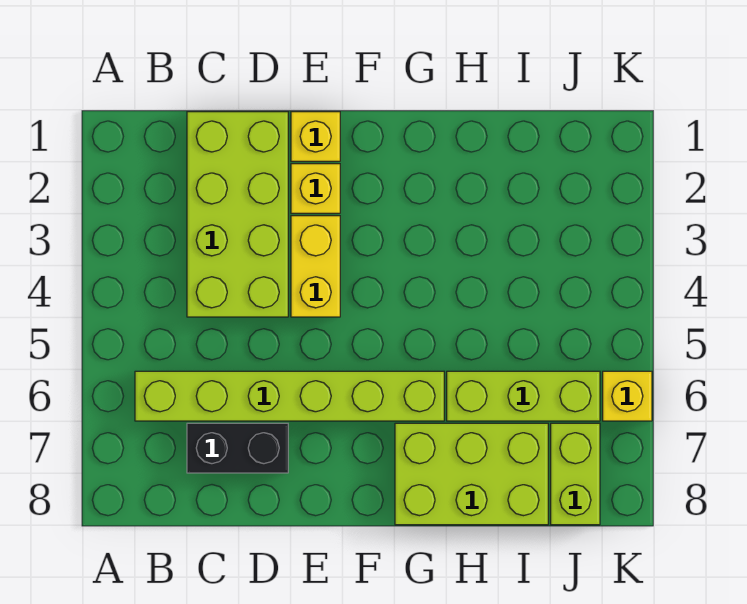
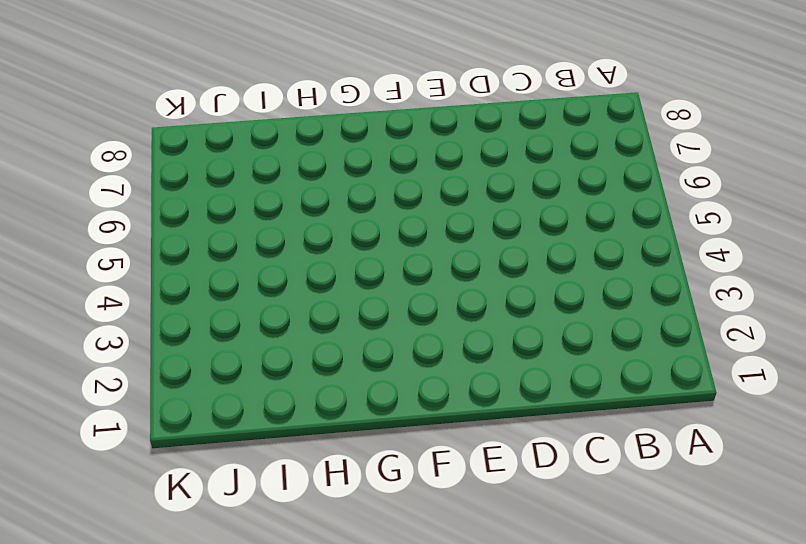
none -> lime 1x6 brick [135,371,444,421]
none -> lime 2x4 brick [187,112,288,317]

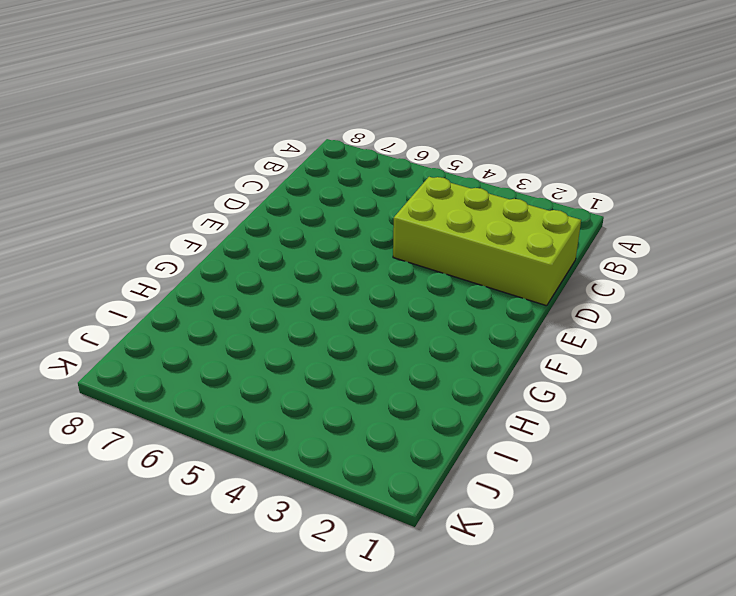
none -> lime 1x6 brick [135,371,444,421]
none -> black 1x2 brick [187,423,288,473]

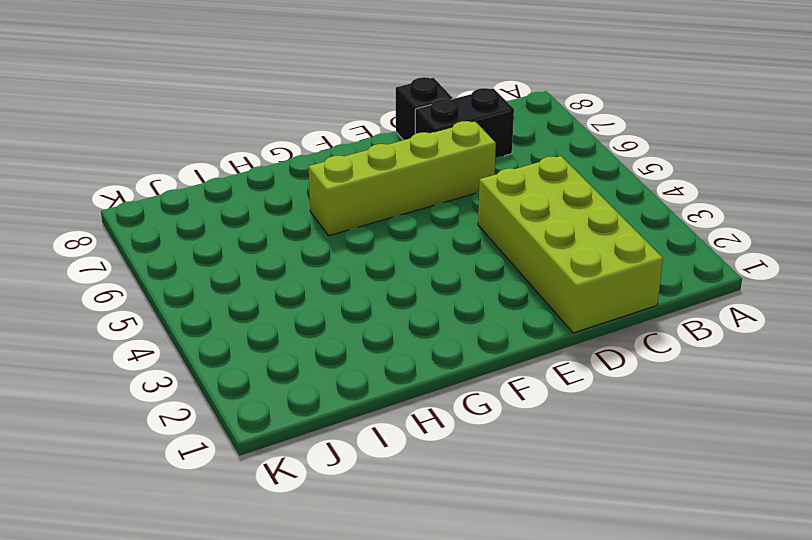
lime 1x4 brick [309,121,496,236] -> lime 1x6 brick [135,371,444,421]
black 1x1 brick [396,77,453,140] -> none
none -> yellow 1x1 brick [291,112,340,161]
none -> yellow 1x1 brick [291,164,340,213]

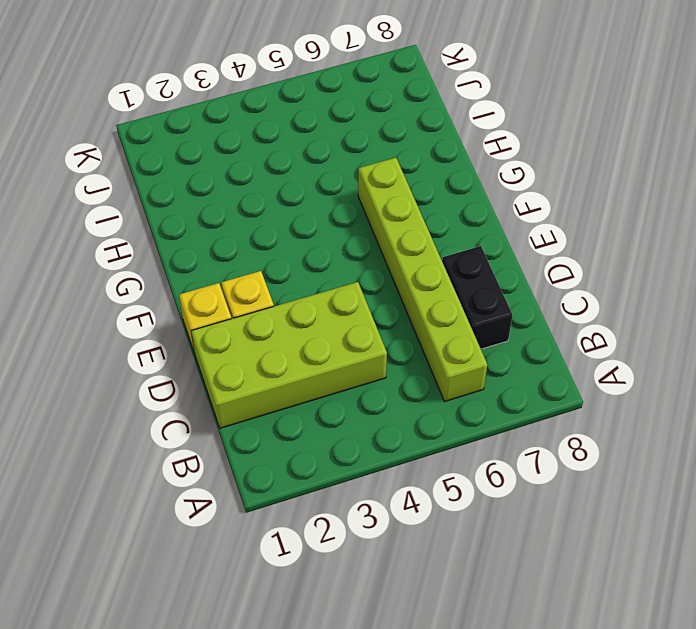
none -> yellow 1x2 brick [291,216,340,317]
none -> lime 2x3 brick [395,423,548,525]

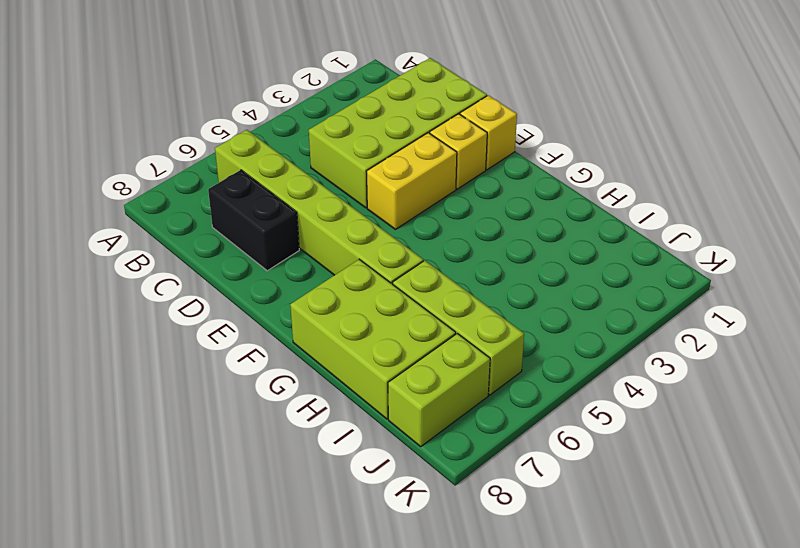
none -> yellow 1x1 brick [603,371,652,421]

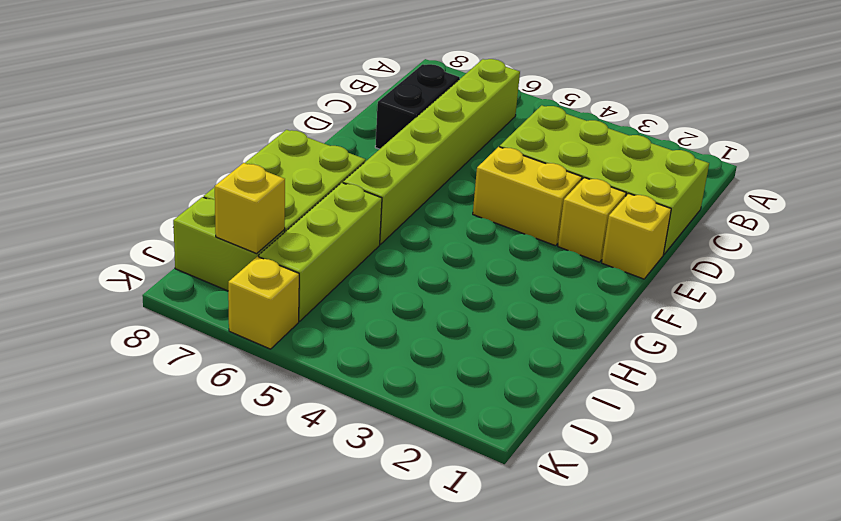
yellow 1x1 brick [215,163,285,254] -> none

